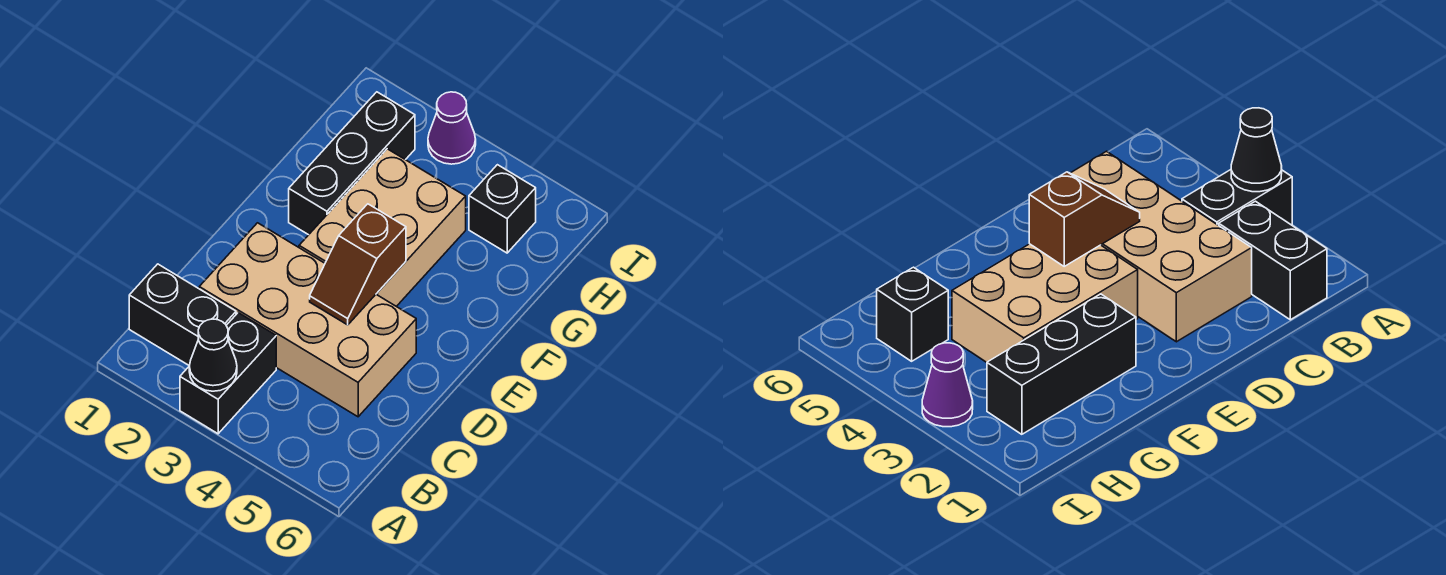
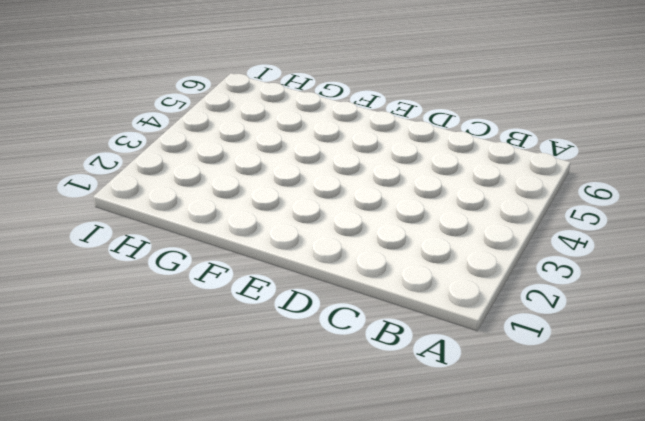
none -> black 1x2 brick [180,313,276,434]
none -> black 1x2 brick [129,264,236,366]

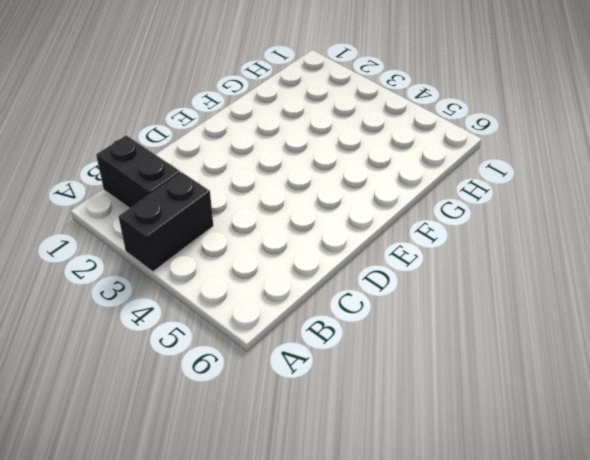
none -> tan 2x4 brick [199,223,416,417]
none -> tan 2x3 brick [299,149,466,306]

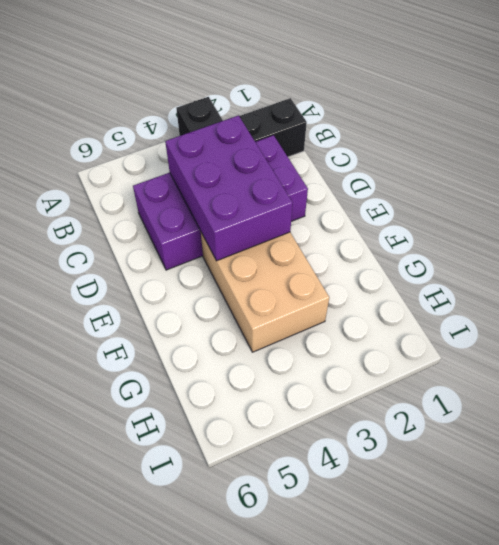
purple 2x4 brick [133,135,308,270] -> tan 2x4 brick [199,223,416,417]
purple 2x3 brick [165,116,293,261] -> brown 1x2 slope [310,204,406,325]
none -> black 1x3 brick [289,92,415,235]
none -> black 1x1 brick [469,165,536,253]

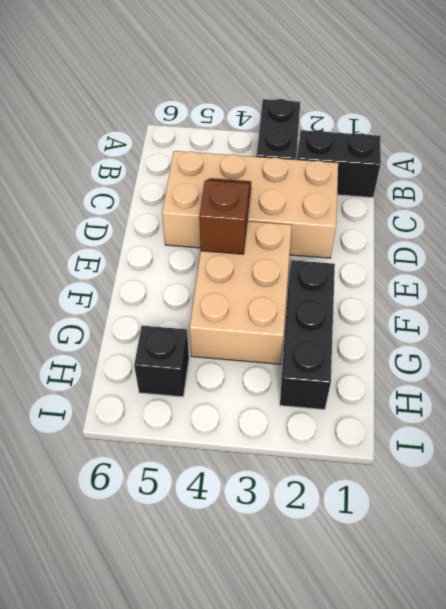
none -> purple 1x1 cone [428,92,476,164]
none -> black 1x1 cone [189,319,237,391]

